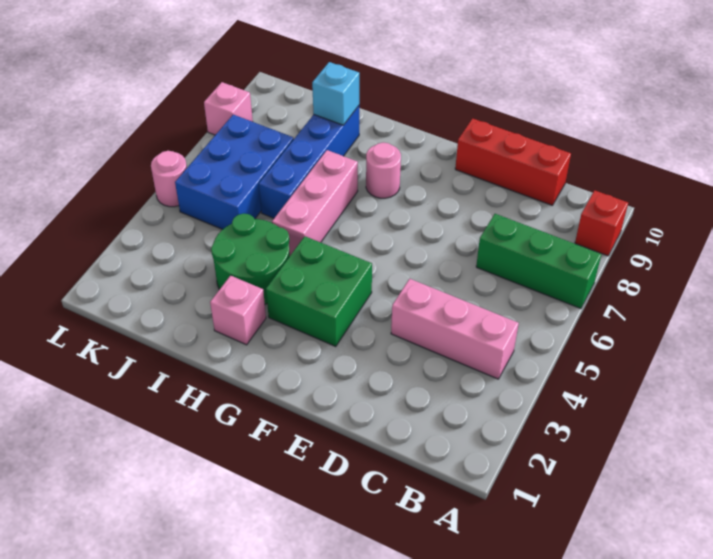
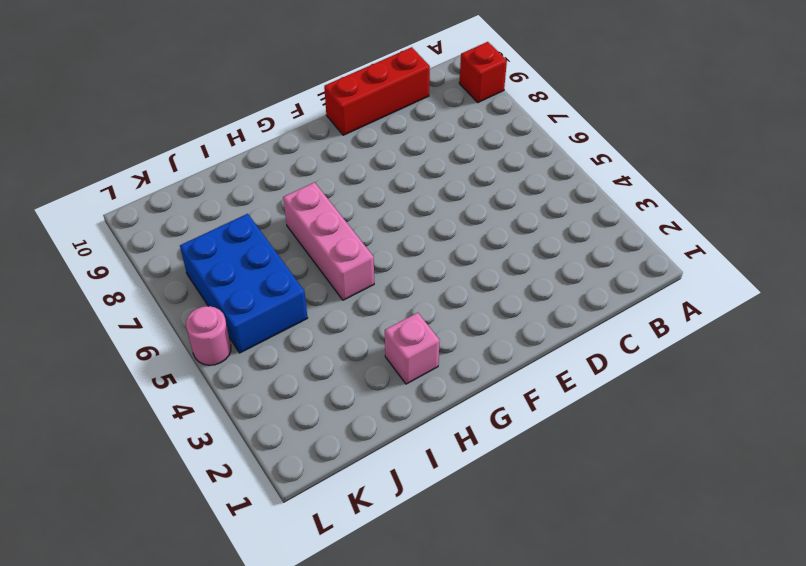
none -> green 1x3 brick [476,214,601,309]
none -> pink 1x3 brick [391,279,519,379]
none -> green 2x2 brick [266,236,372,346]

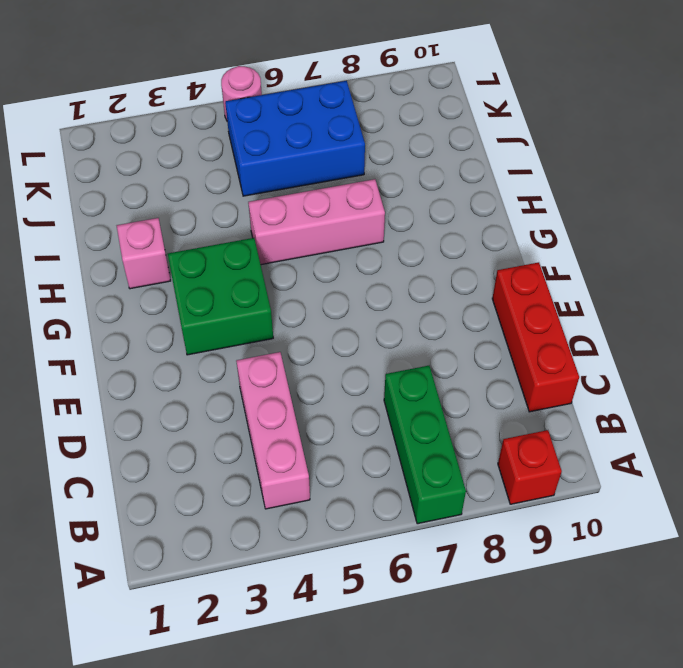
none -> pink 1x1 round brick [366,142,401,198]
none -> green 2x2 round brick [211,213,290,304]
none -> blue 1x4 brick [259,106,359,218]

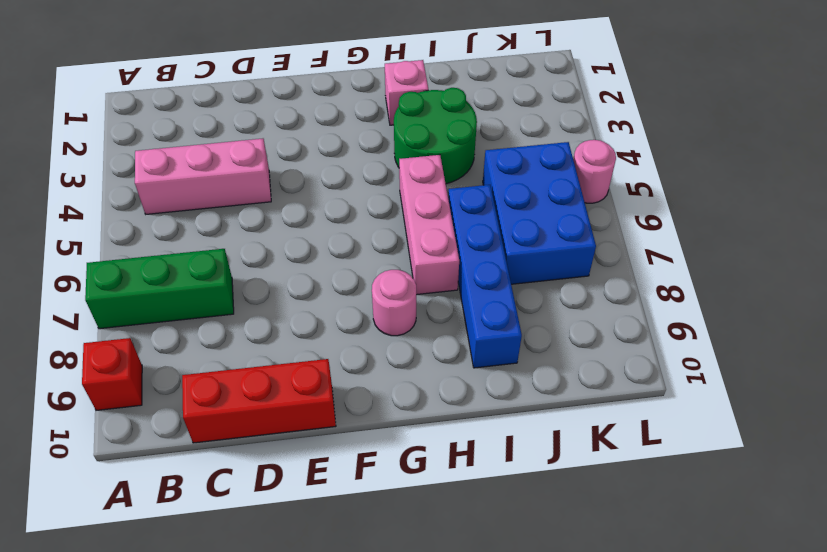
none -> green 2x2 brick [266,236,372,346]
none -> pink 1x1 brick [204,82,253,135]
none -> cyan 1x1 brick [312,62,359,125]

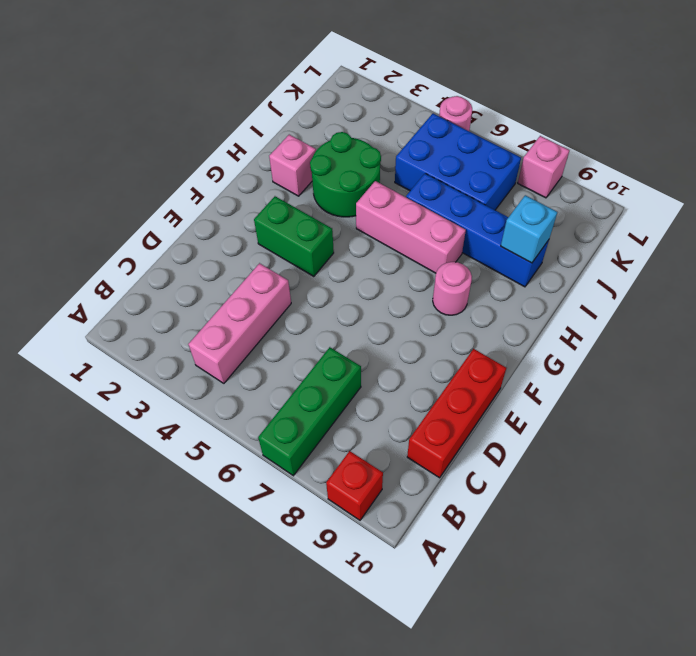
green 1x2 brick [254,196,334,276] -> green 2x2 brick [266,236,372,346]

